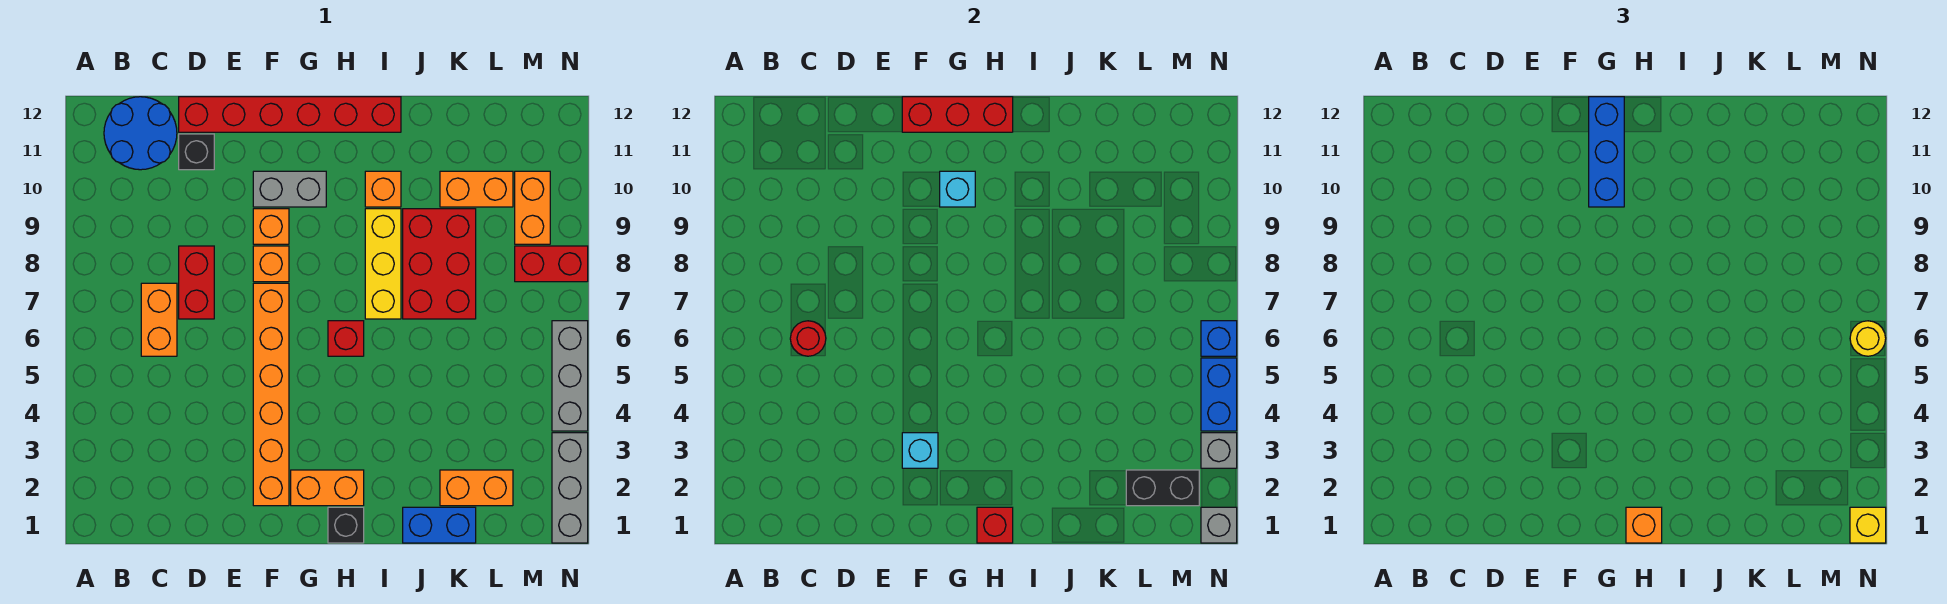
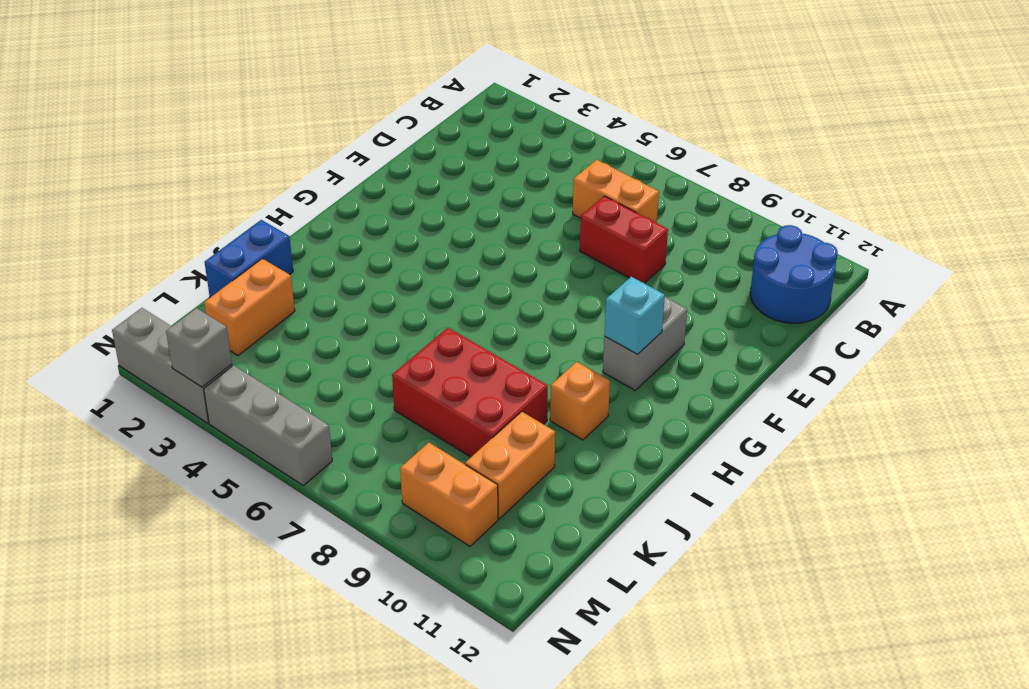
none -> black 1x1 brick [179,134,214,170]
none -> red 1x6 brick [179,97,401,132]
none -> orange 1x6 brick [253,283,289,506]
none -> orange 1x1 brick [253,246,289,282]

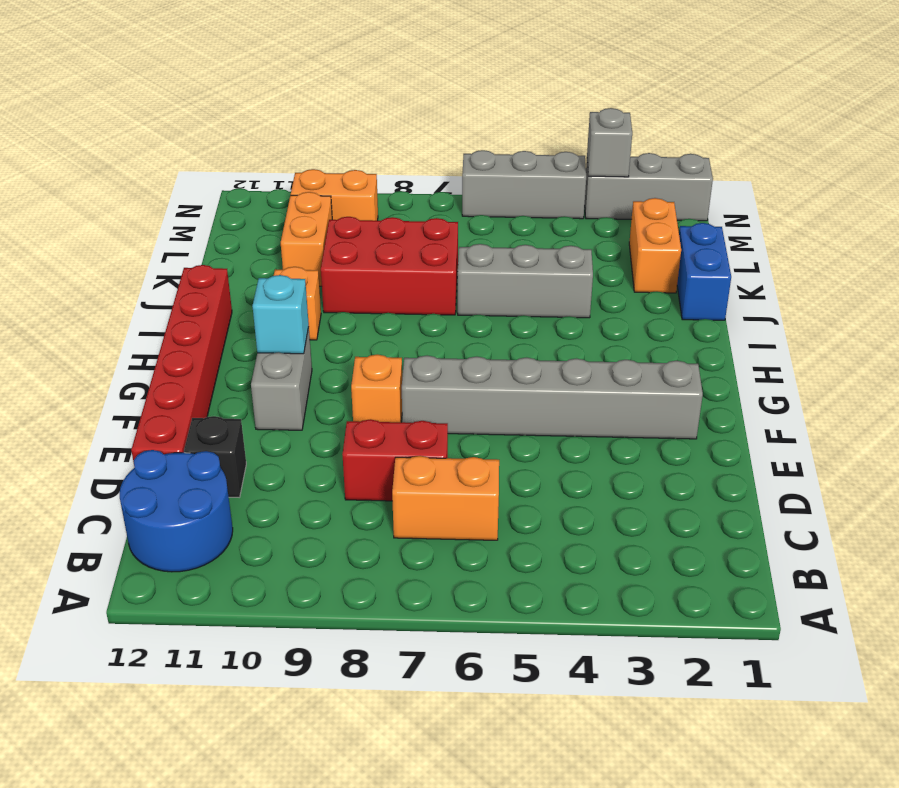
grey 1x6 brick [402,356,703,439] -> orange 1x6 brick [253,283,289,506]
grey 1x3 brick [458,244,593,318] -> none
none -> orange 1x1 brick [253,209,289,244]
none -> orange 1x2 brick [291,470,364,506]
none -> black 1x1 brick [328,507,364,543]
none -> red 1x1 brick [328,321,364,356]

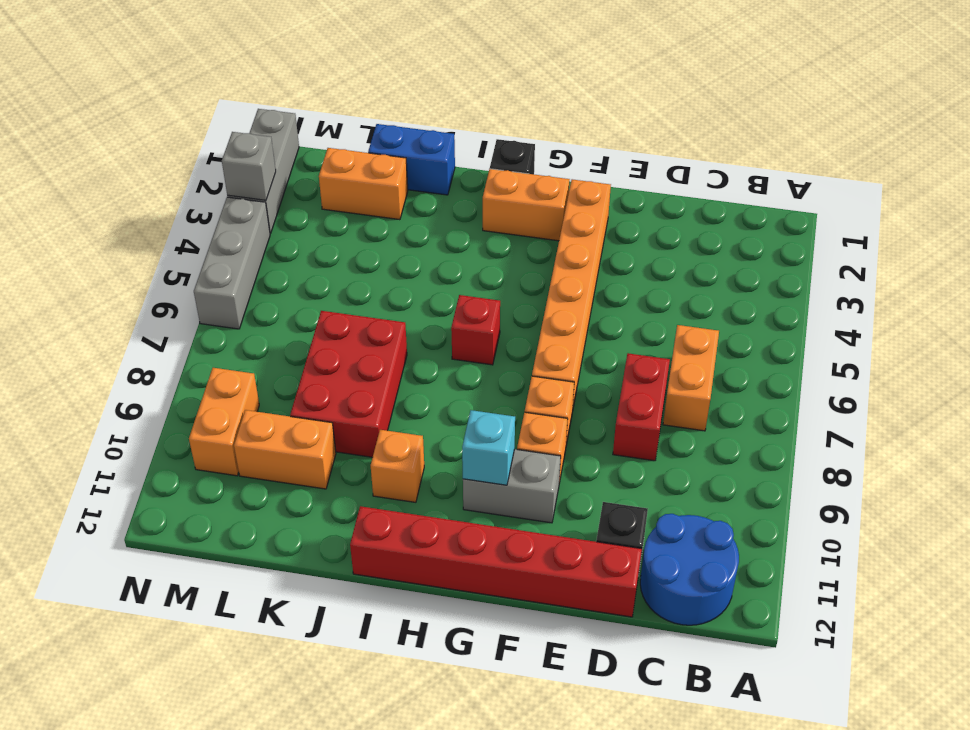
none -> yellow 1x3 brick [365,209,401,319]
none -> red 1x2 brick [515,246,588,282]
none -> red 1x1 round brick [790,321,826,356]
none -> cyan 1x1 brick [902,433,938,468]

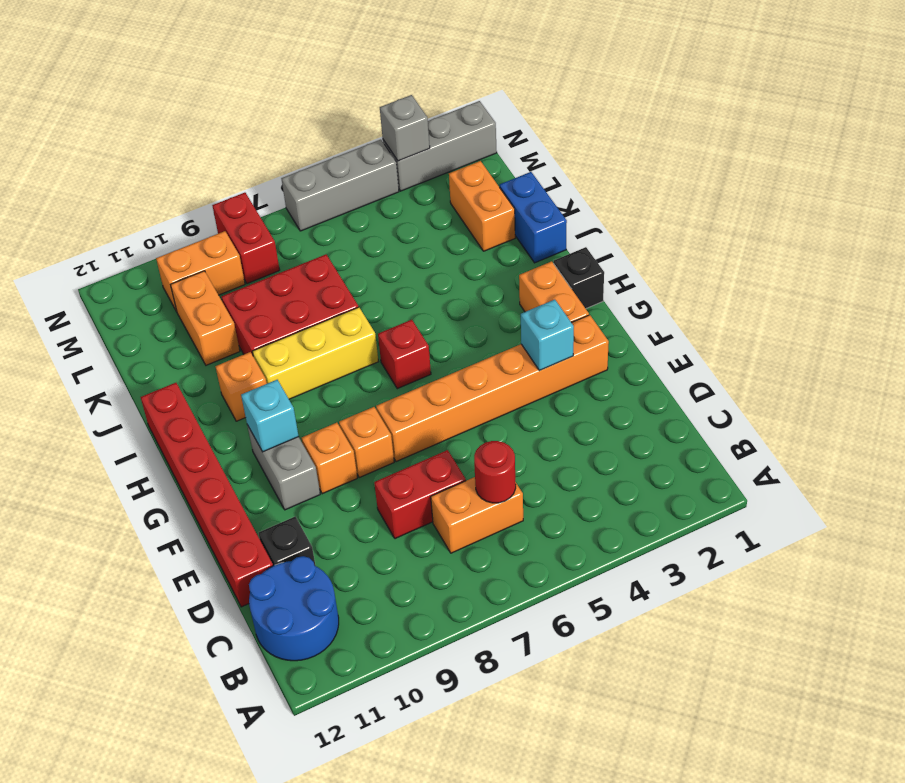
none -> red 1x3 brick [902,97,1013,132]
none -> red 1x1 brick [977,507,1013,543]
none -> black 1x2 brick [1126,470,1199,506]
none -> grey 1x1 brick [1201,507,1237,543]

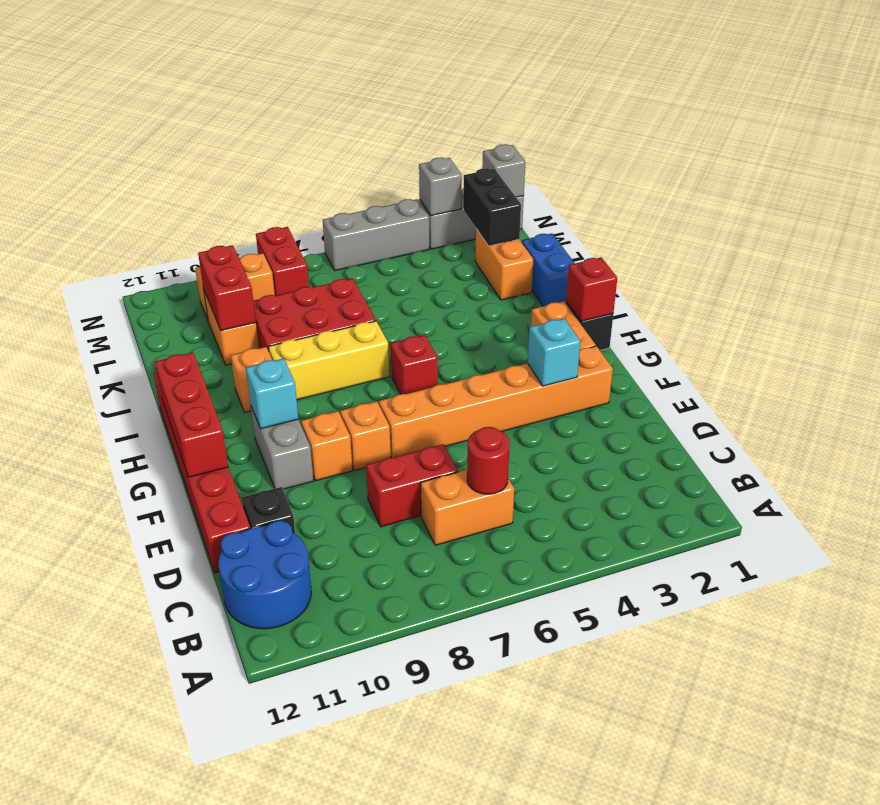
red 1x2 brick [198,245,256,331] -> none
none -> blue 1x2 brick [1201,358,1237,431]
none -> blue 1x1 brick [1201,321,1237,356]
none -> blue 1x3 brick [1589,97,1624,207]
none -> orange 1x1 brick [1626,507,1662,543]

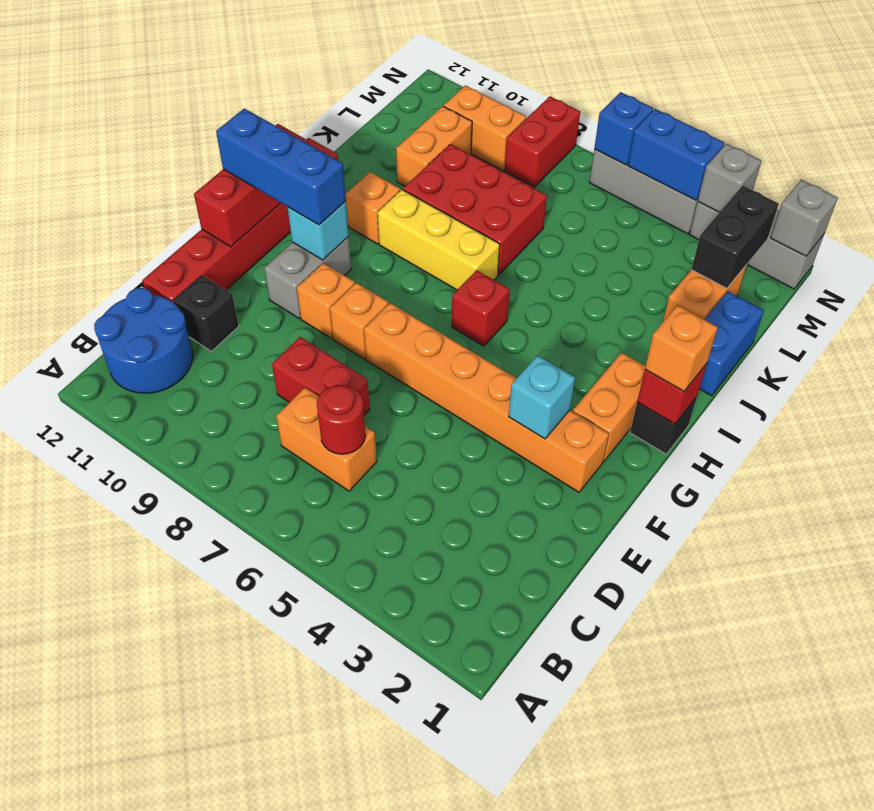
none -> yellow 1x1 brick [1850,507,1886,543]
none -> yellow 1x1 round brick [1850,321,1886,356]

